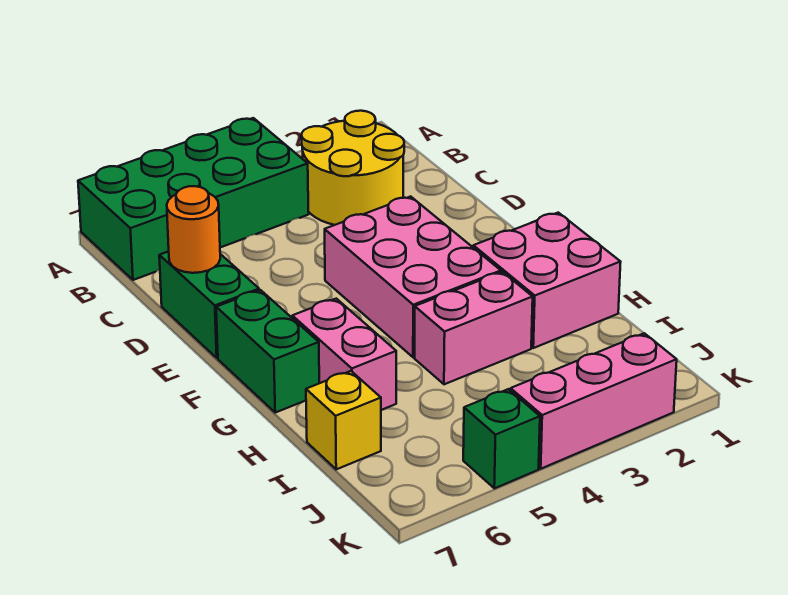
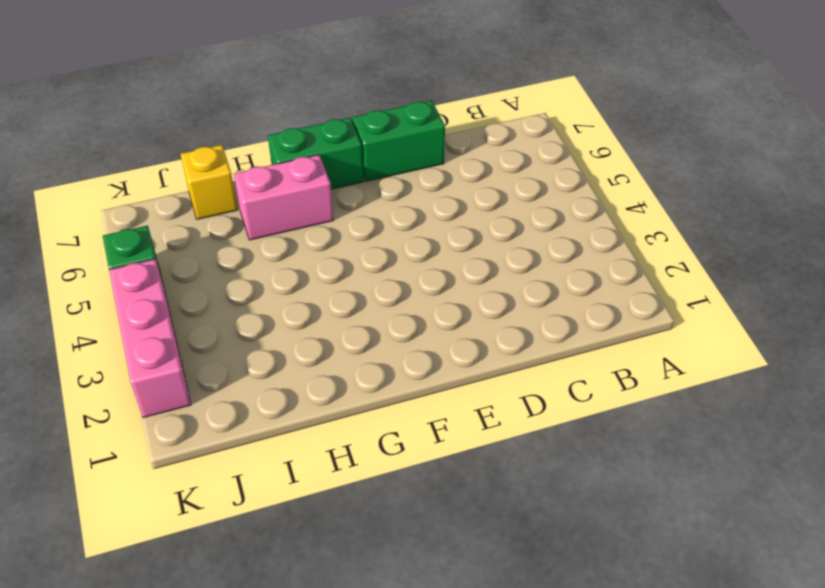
none -> green 2x4 brick [78,118,309,280]
none -> yellow 2x2 round brick [301,111,404,225]
none -> pink 2x3 brick [325,197,501,357]

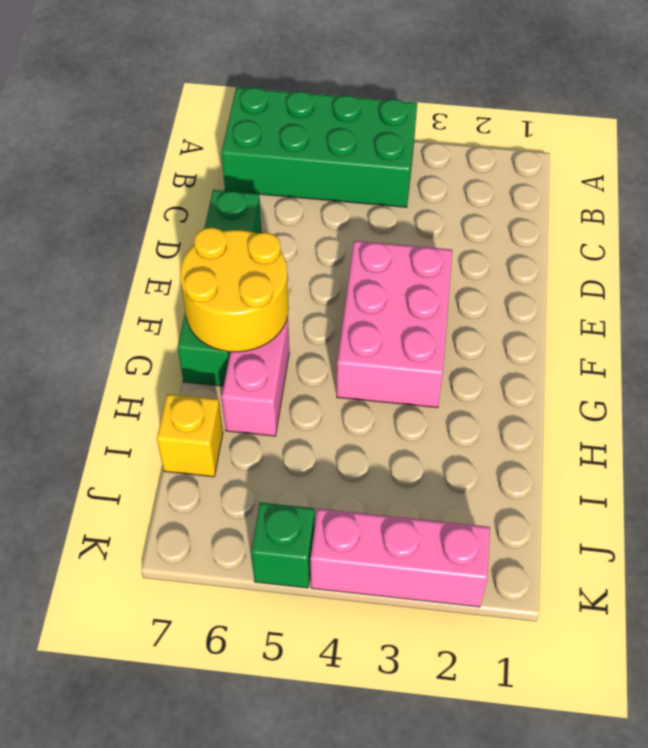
yellow 2x2 round brick [180,227,289,352] -> yellow 2x2 round brick moved to [301,111,404,225]
none -> pink 2x2 brick [473,213,621,348]
none -> pink 1x2 brick [415,272,533,384]
none -> orange 1x1 round brick [167,186,220,273]

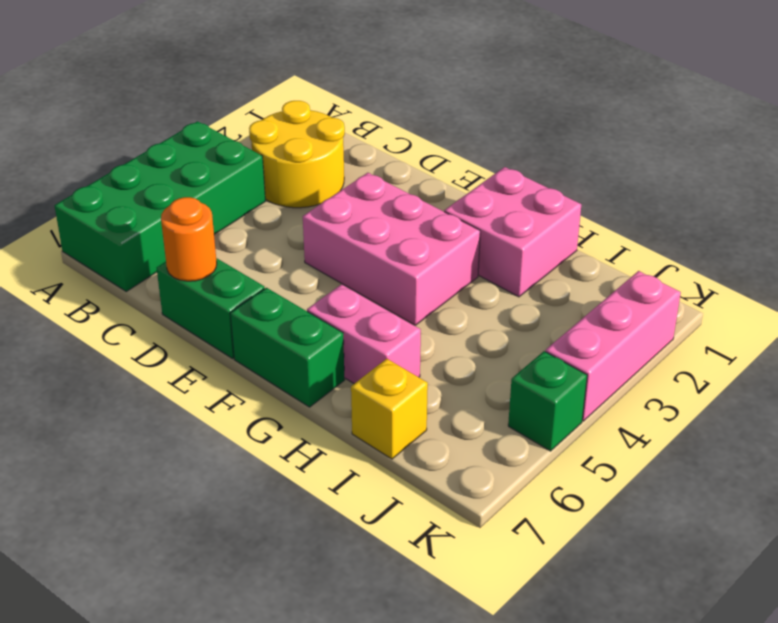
none -> pink 1x2 brick [415,272,533,384]

